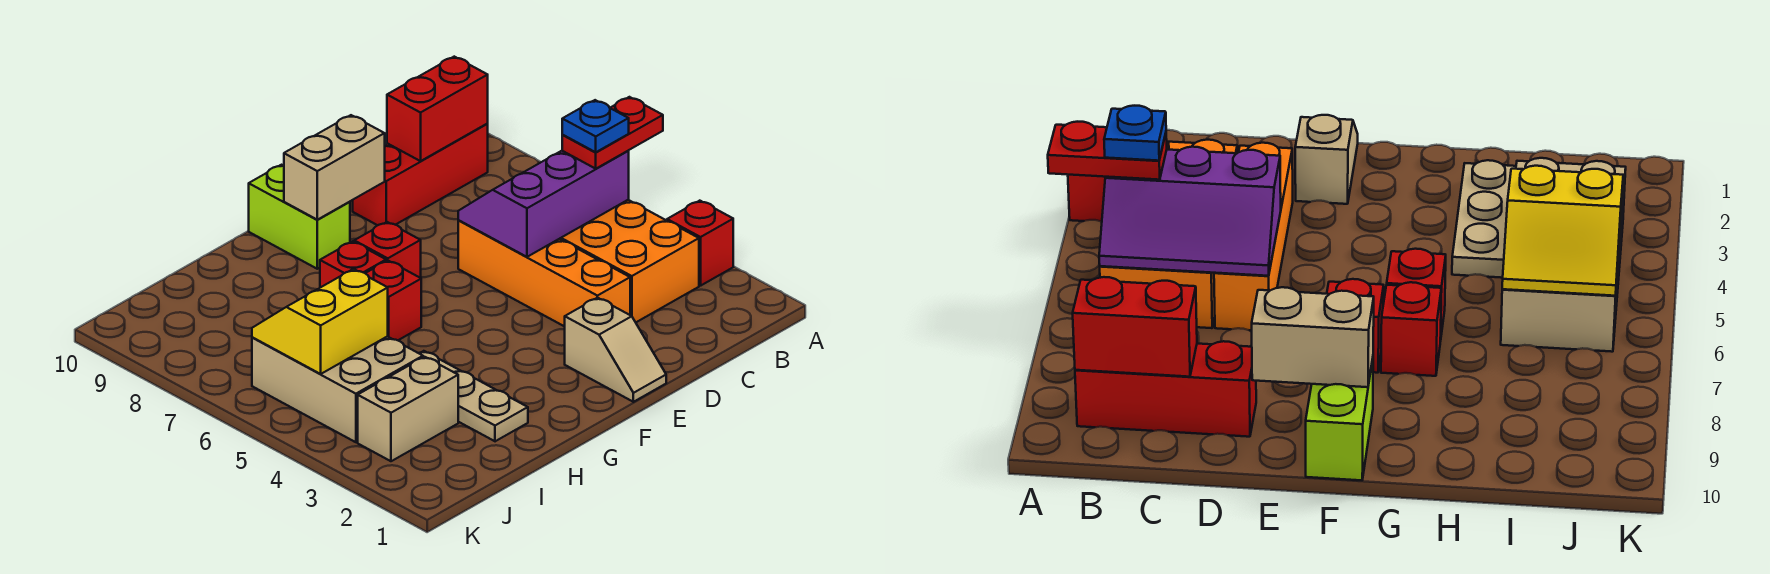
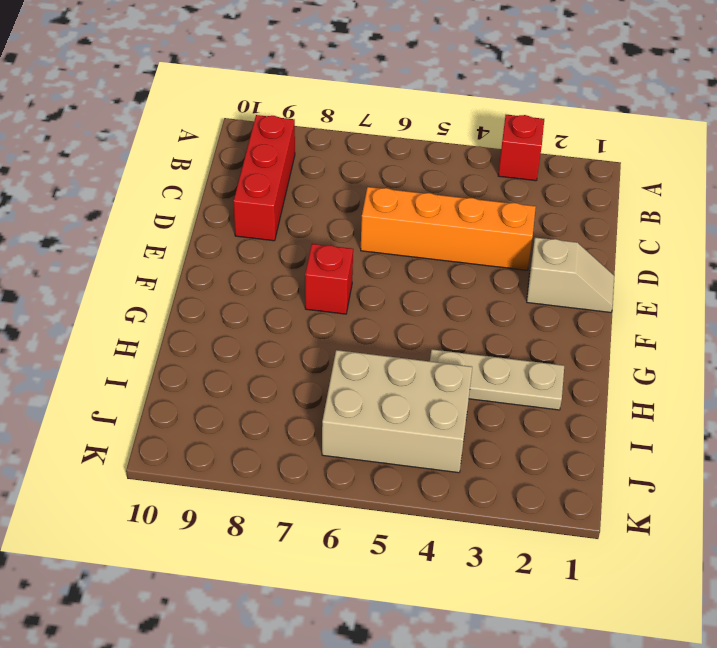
none -> orange 2x4 brick [560,200,699,322]
none -> lime 1x2 brick [249,165,350,269]
none -> red 1x1 brick [365,261,421,340]

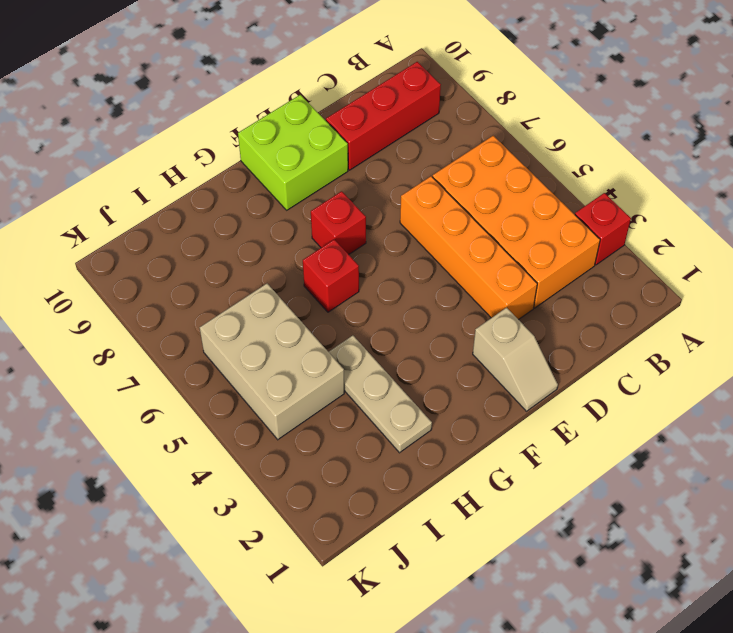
lime 2x2 brick [238,95,348,210] -> lime 1x2 brick [249,165,350,269]
none -> red 1x1 brick [320,241,386,288]
none -> tan 1x2 brick [358,357,458,461]
none -> purple 2x3 slope [458,151,629,257]

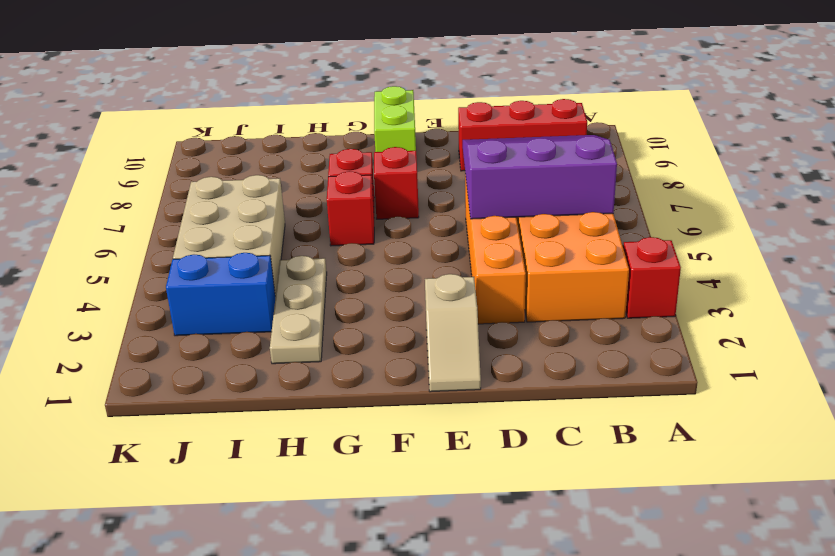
purple 3x3 slope [463,135,617,219] -> purple 2x3 slope [458,151,629,257]
blue 1x2 brick [166,253,275,336] -> tan 1x2 brick [358,357,458,461]
none -> red 1x2 brick [387,57,488,161]
none -> tan 1x2 brick [284,115,385,220]
none -> yellow 2x2 slope [252,269,388,374]

